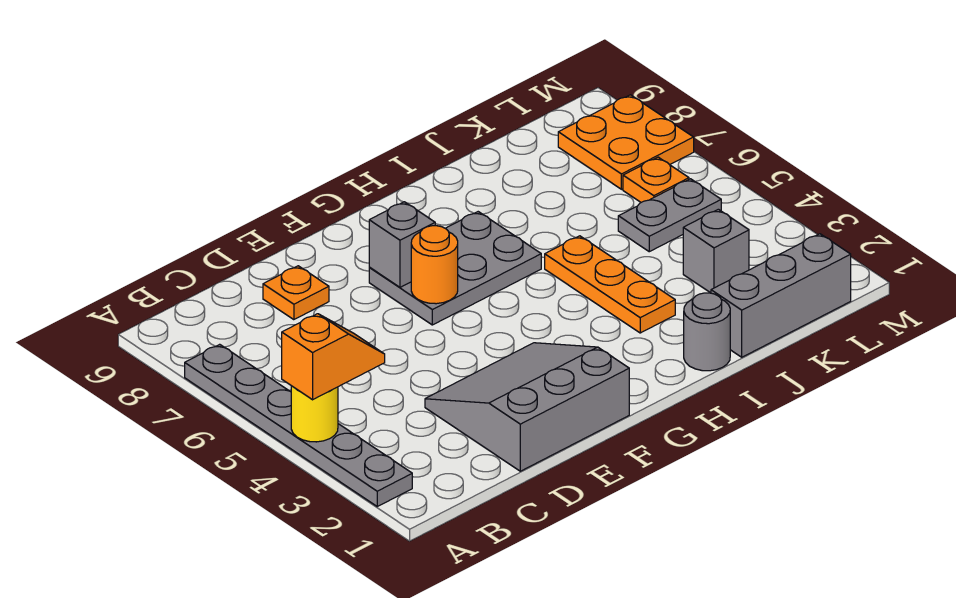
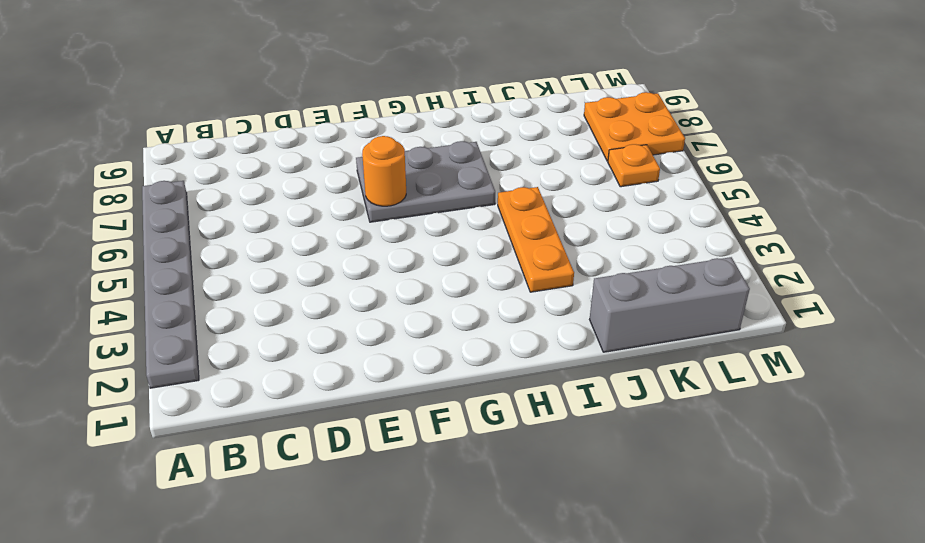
none -> grey 3x3 slope [425,343,629,471]
none -> orange 1x1 plate [263,266,329,320]
none -> grey 1x1 round brick [684,293,730,371]

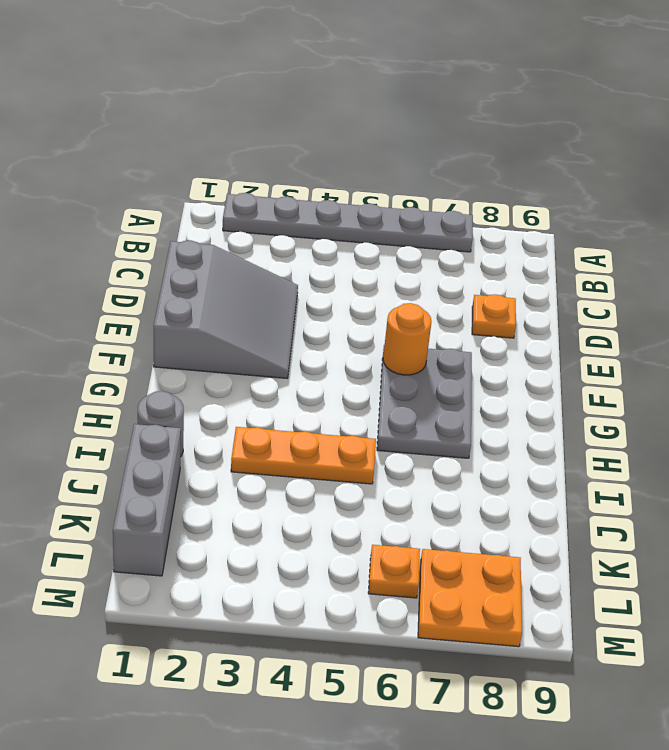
none -> grey 1x1 brick [683,209,749,293]
none -> grey 1x2 plate [618,179,721,252]
none -> yellow 1x1 round brick [291,386,338,442]

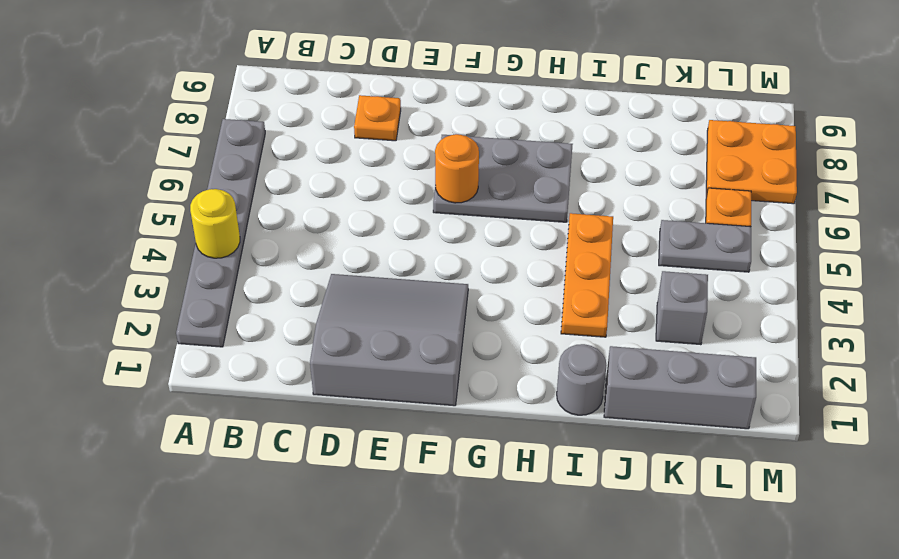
none -> grey 1x1 brick [369,202,435,287]
none -> orange 1x2 slope [282,314,385,400]

